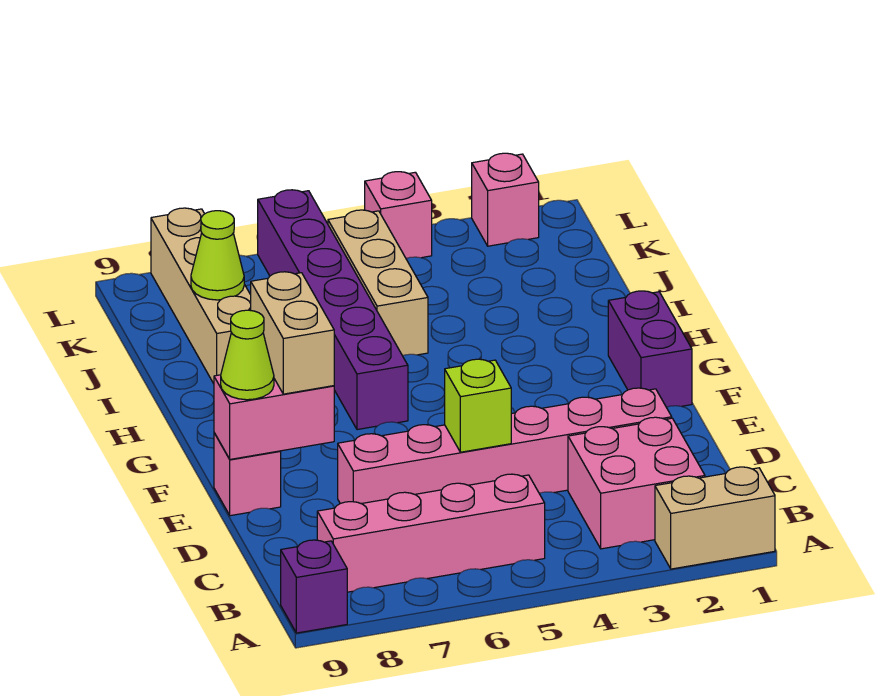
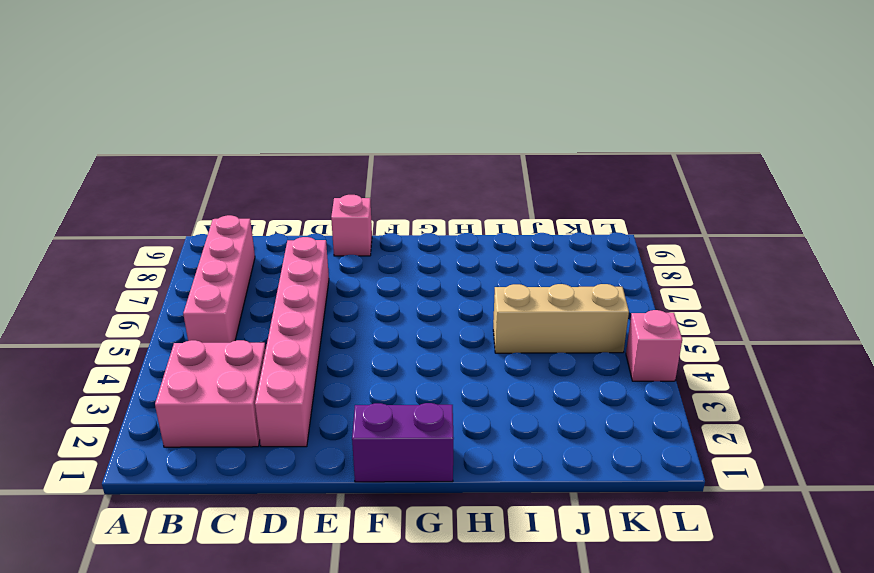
none -> tan 1x2 brick [655,467,775,569]
none -> purple 1x1 brick [281,540,347,633]
none -> purple 1x6 brick [258,190,408,430]

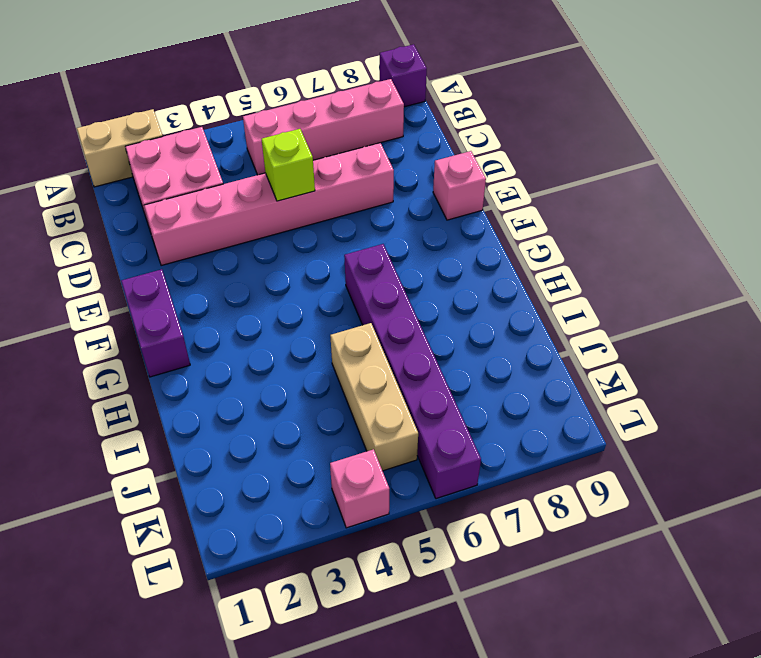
none -> tan 1x4 brick [151,208,251,384]
none -> pink 1x1 brick [472,153,539,246]
none -> pink 1x2 brick [214,375,334,459]

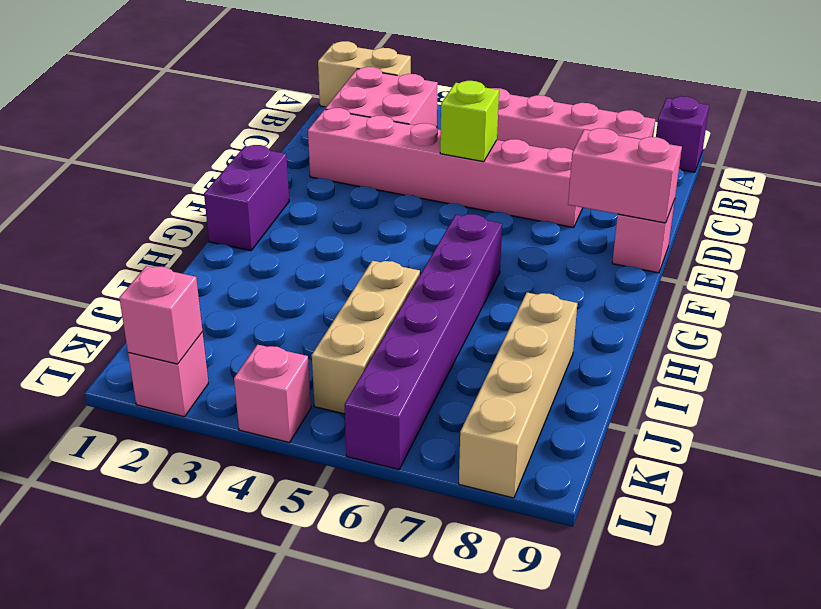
pink 1x1 brick [119,266,202,364] -> none
none -> lime 1x1 cone [191,211,244,300]
none -> tan 1x2 brick [251,272,334,394]
none -> lime 1x1 cone [221,310,274,400]

